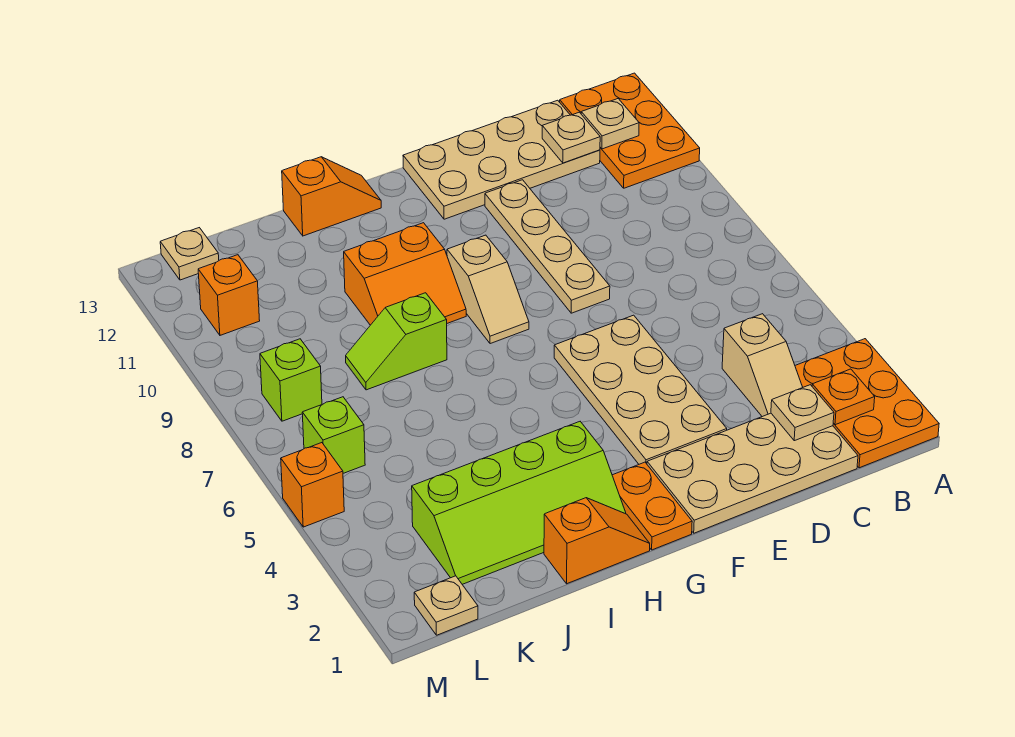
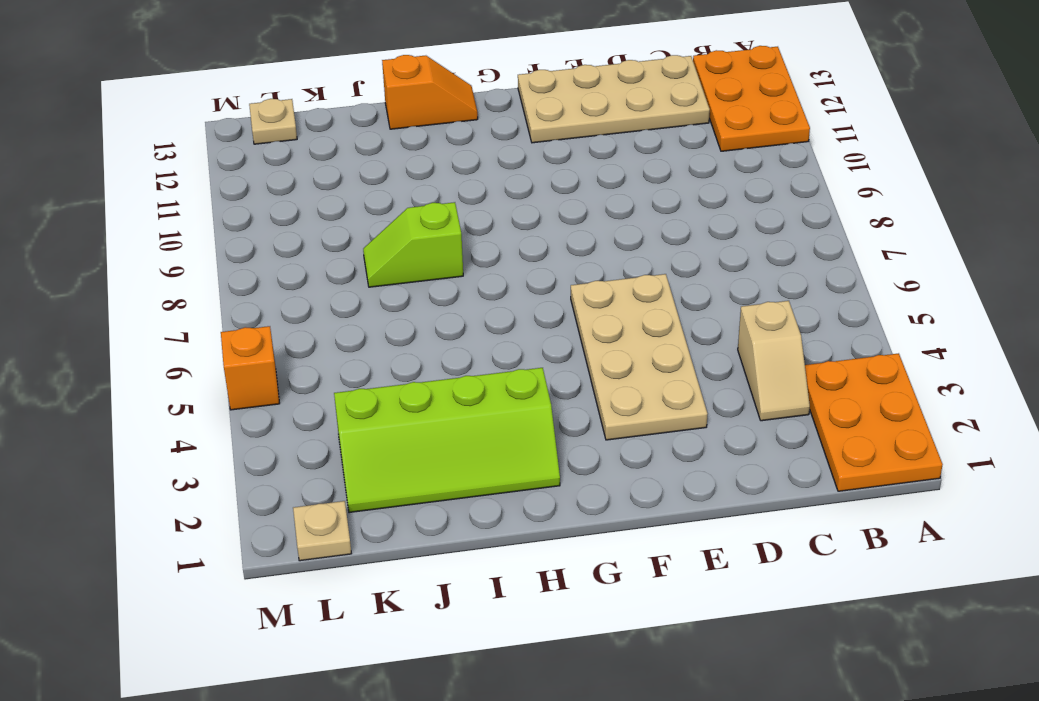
none -> tan 2x4 plate [647,413,858,533]
none -> tan 1x4 plate [485,180,610,313]
none -> orange 1x2 plate [612,462,692,550]

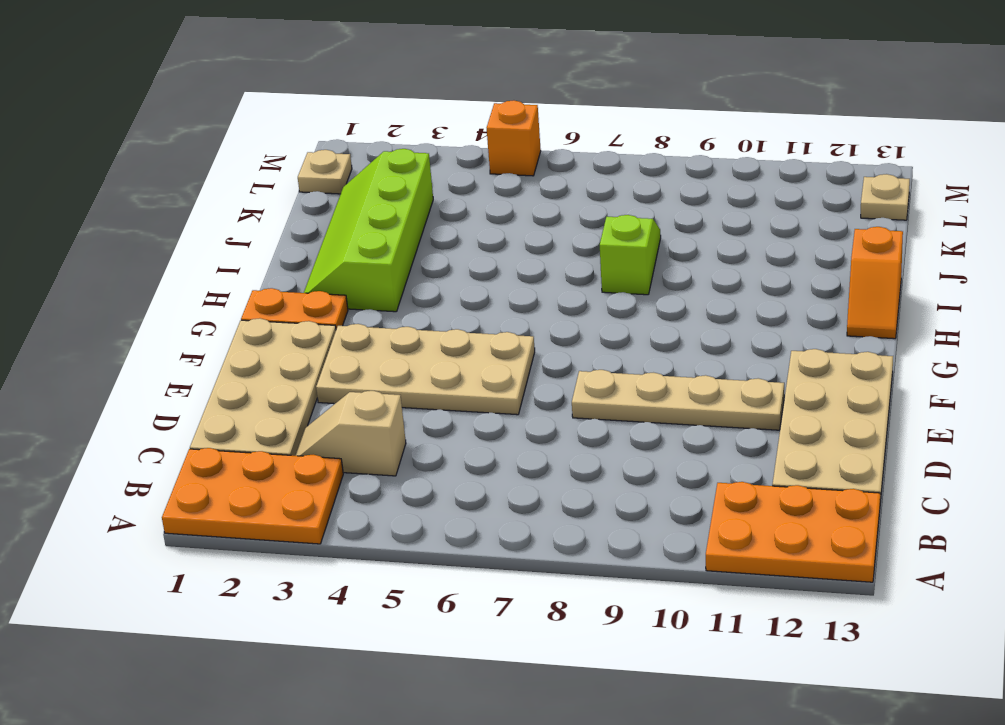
none -> tan 1x2 slope [447,235,529,344]
none -> orange 1x2 slope [544,498,650,584]
none -> orange 2x2 slope [344,223,466,325]

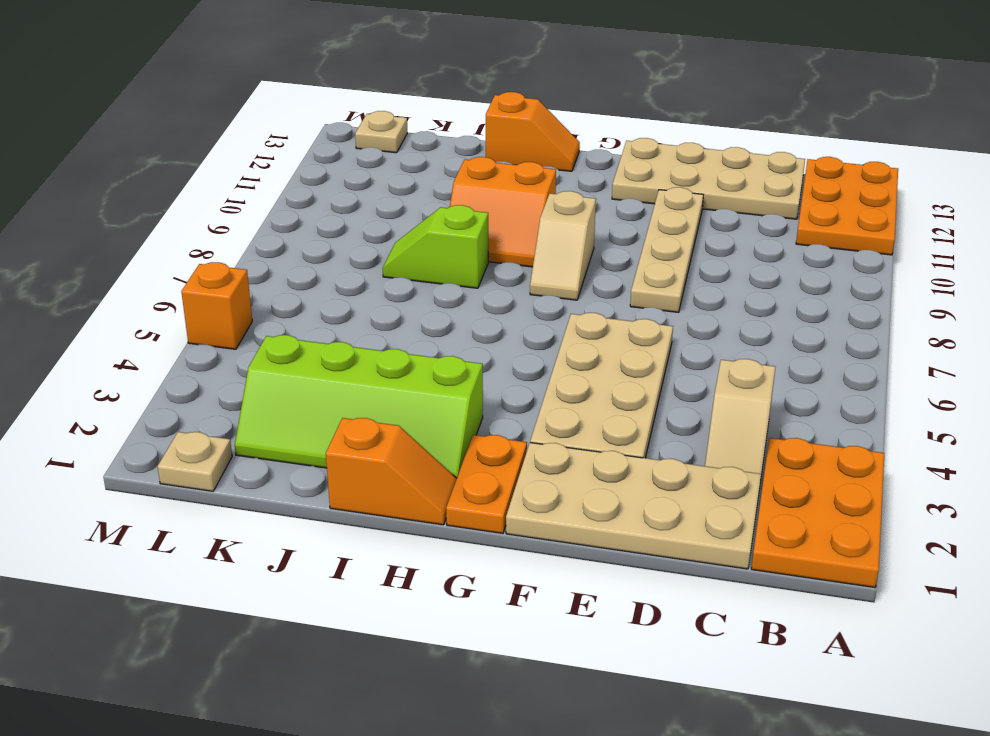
none -> lime 1x1 brick [302,397,365,473]
none -> lime 1x1 brick [260,339,322,421]
none -> orange 1x1 brick [198,255,260,335]

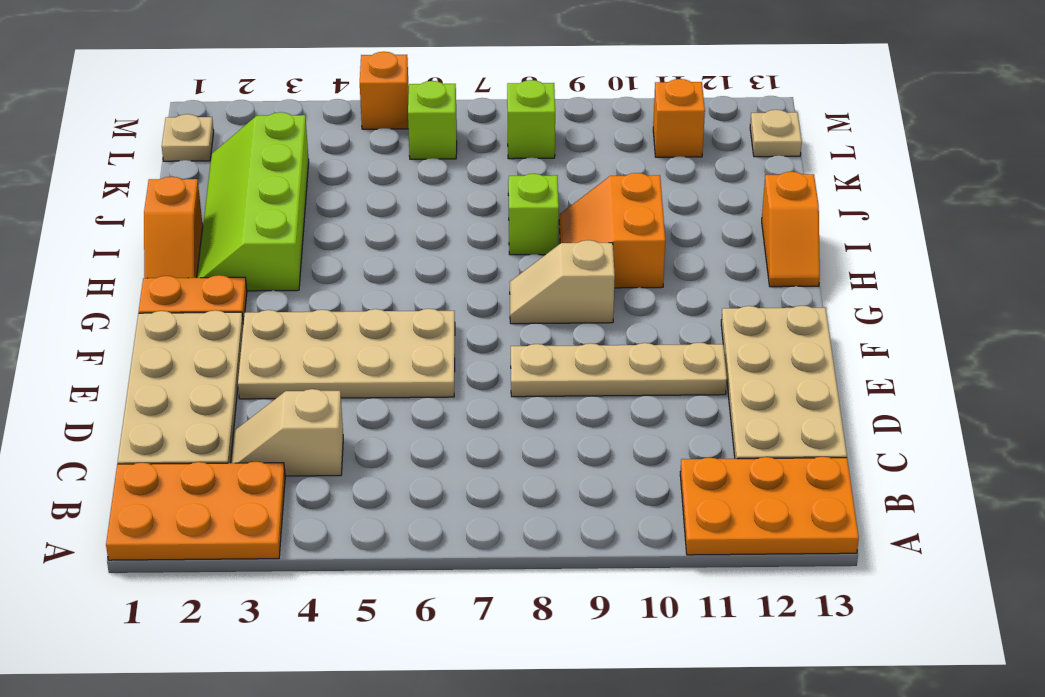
none -> orange 1x1 plate [812,369,875,425]
none -> tan 1x1 plate [581,99,639,149]
none -> tan 1x1 plate [771,385,834,441]

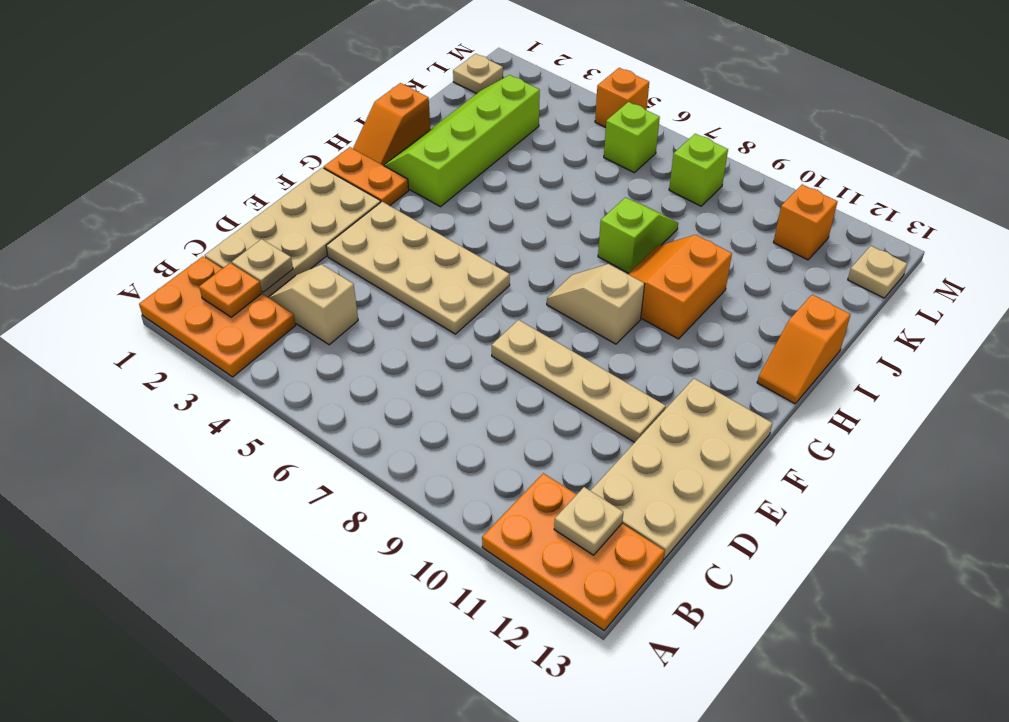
none -> tan 1x1 plate [542,112,600,163]

